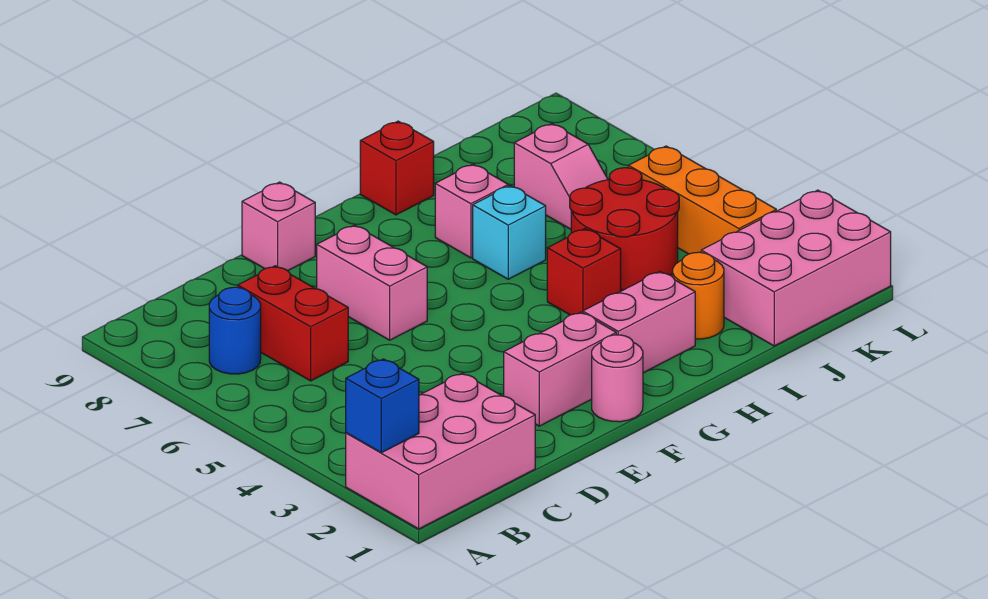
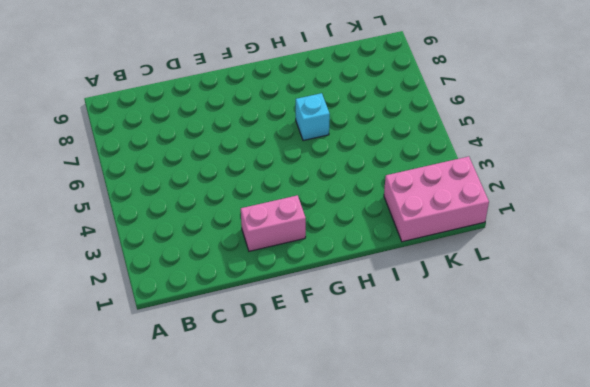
none -> pink 2x3 brick [346,373,535,529]
none -> blue 1x1 round brick [209,287,261,374]
none -> red 1x2 brick [238,266,348,381]

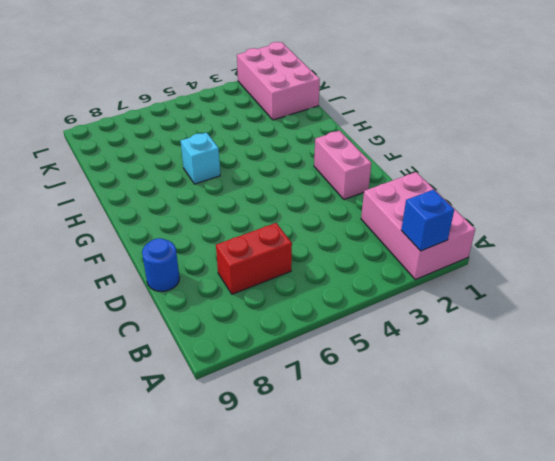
blue 1x1 round brick [142,238,180,291] -> blue 1x1 round brick moved to [209,287,261,374]
none -> pink 1x2 brick [317,225,427,340]
none -> pink 1x1 brick [242,182,315,271]
none -> pink 1x1 round brick [592,335,643,422]

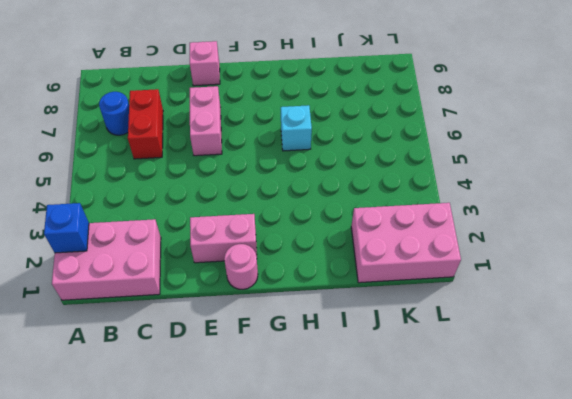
none -> pink 1x2 brick [583,271,695,373]
none -> red 1x1 brick [547,229,621,315]
none -> pink 1x1 brick [435,164,508,258]

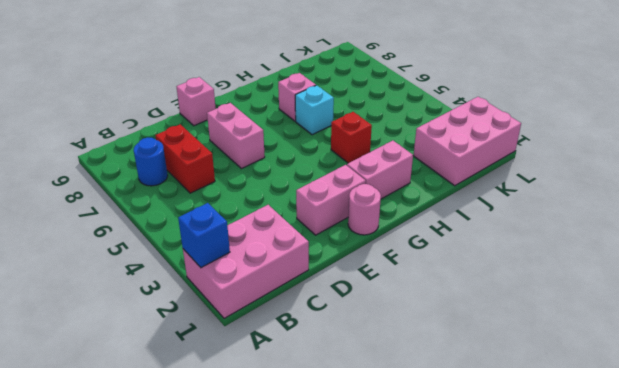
none -> red 1x1 brick [360,121,434,215]
none -> orange 1x1 round brick [673,252,724,339]
none -> red 2x2 round brick [570,168,679,290]

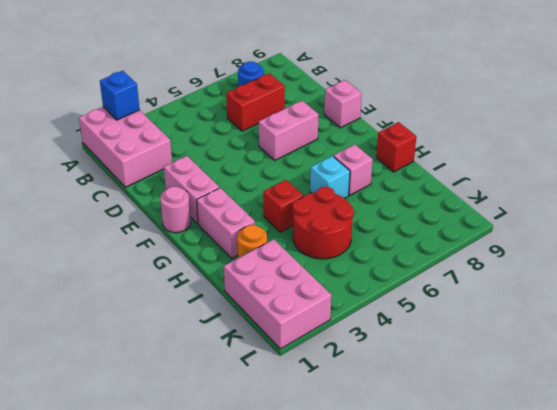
none -> pink 1x2 slope [514,124,608,229]
none -> orange 1x3 brick [628,146,776,254]

